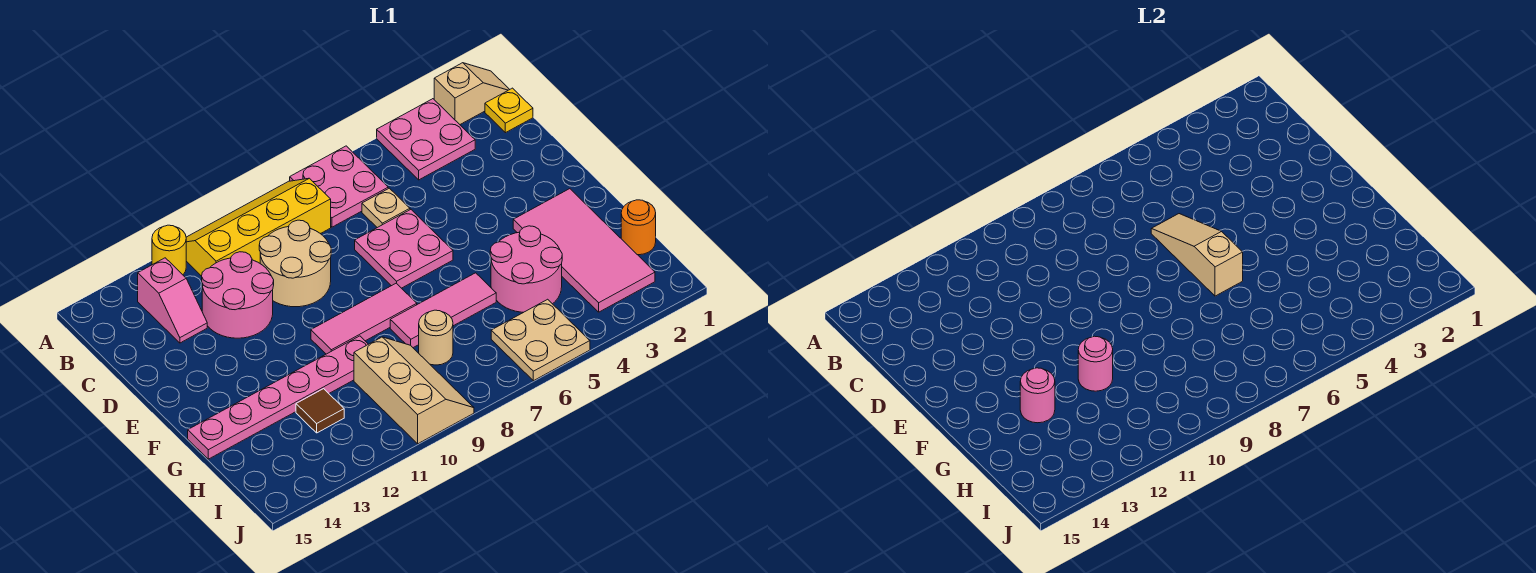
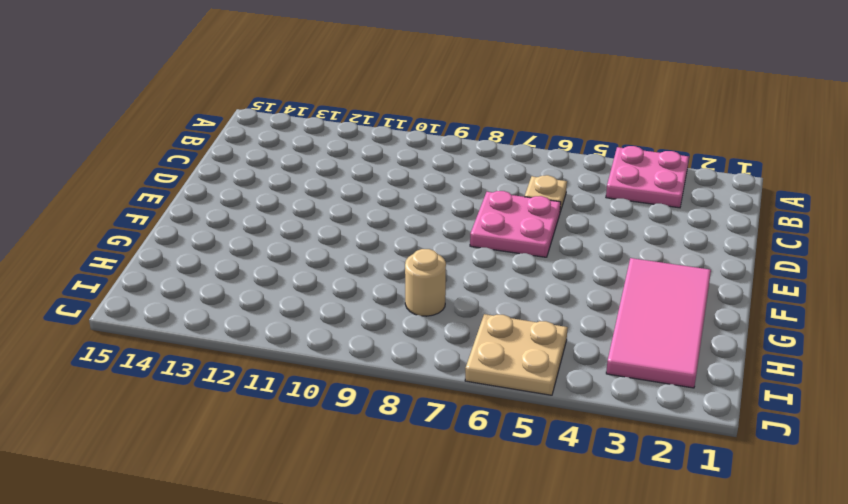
none -> tan 1x2 slope [434,63,510,124]
none -> pink 2x2 plate [290,146,388,227]
none -> yellow 2x4 slope [186,178,331,276]

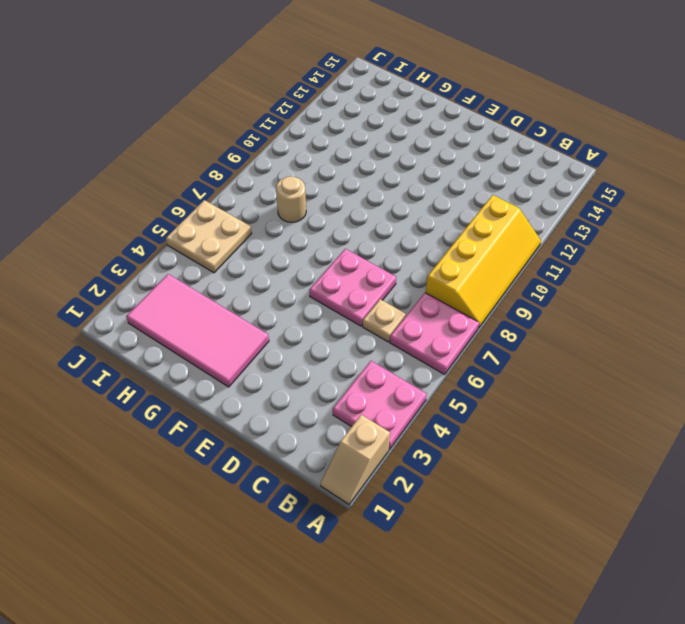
none -> yellow 1x1 round brick [152,225,186,275]
none -> yellow 1x1 plate [485,88,533,133]
none -> pink 1x2 slope [138,258,207,343]

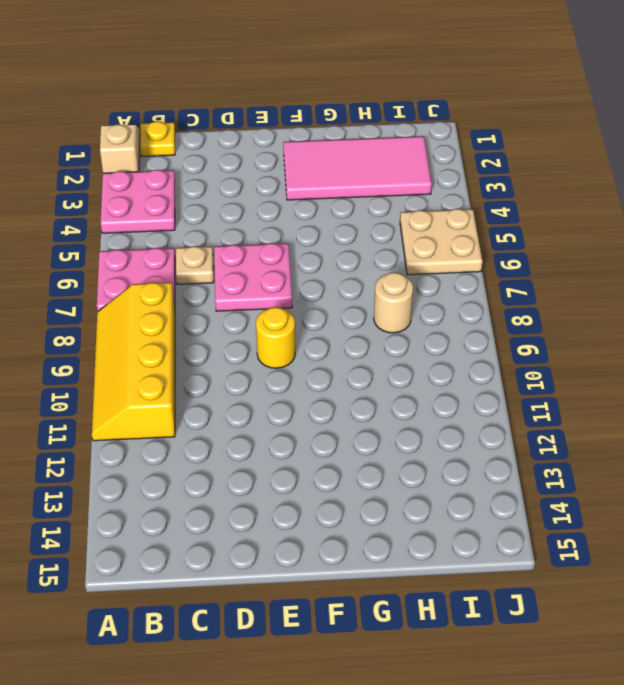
yellow 1x1 round brick [256,307,295,368] -> yellow 1x1 round brick moved to [152,225,186,275]
none -> pink 1x2 slope [138,258,207,343]
none -> tan 2x2 round brick [259,220,331,307]
none -> pink 2x2 round brick [202,252,274,338]

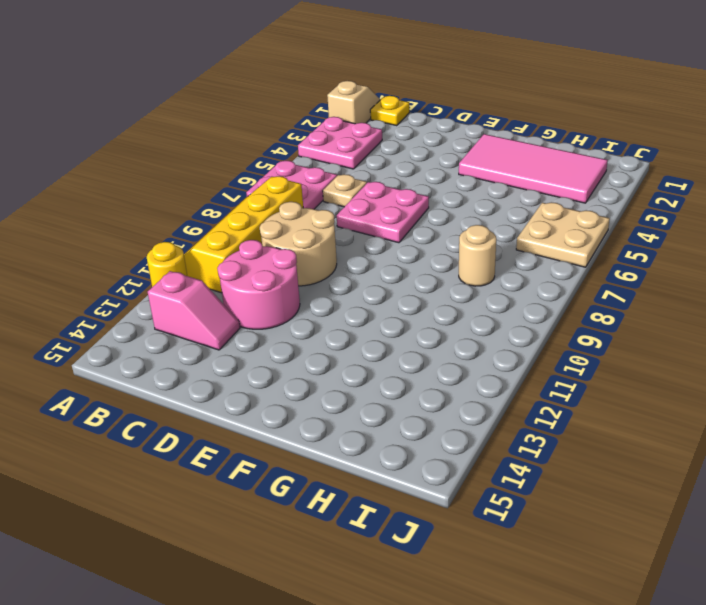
none -> pink 1x3 tile [311,283,417,354]
none -> pink 2x2 round brick [490,226,562,312]
none -> pink 1x3 tile [390,273,496,348]

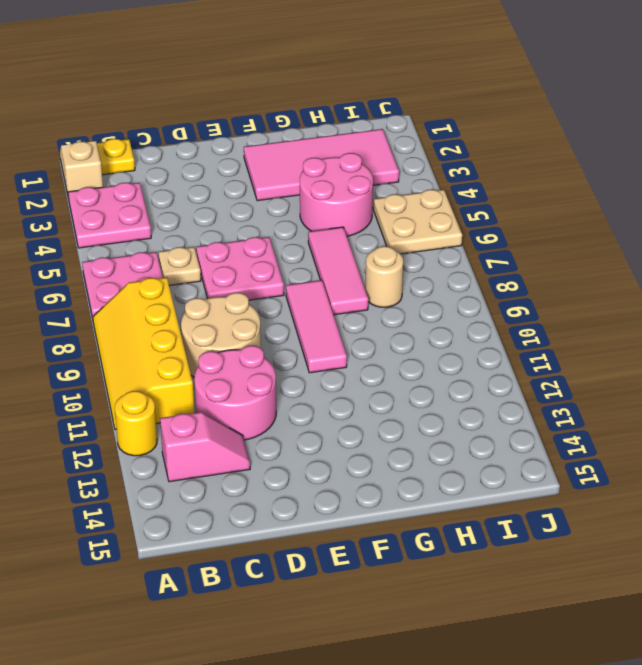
none -> pink 1x6 plate [188,336,368,459]
none -> orange 1x1 round brick [621,200,656,255]
none -> tan 2x3 slope [354,337,474,444]

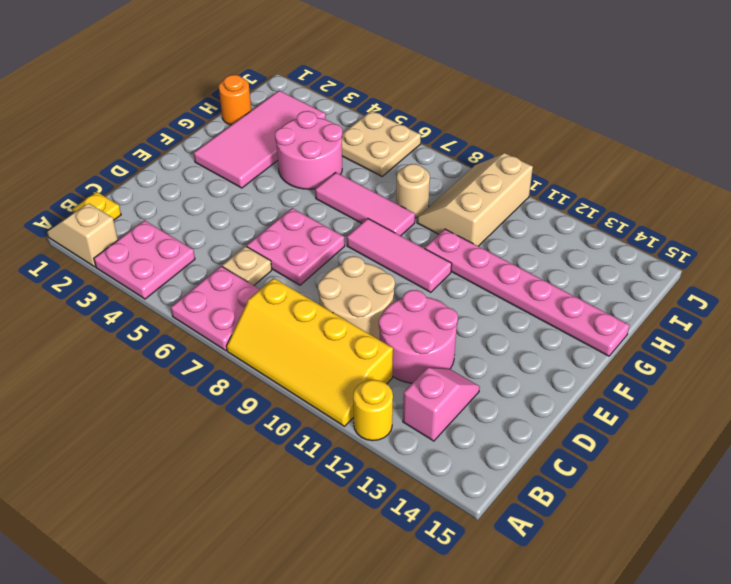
none -> brown 1x1 tile [296,389,344,433]
none -> tan 1x3 slope [1151,214,1243,296]
none -> pink 1x1 round brick [1078,336,1113,391]

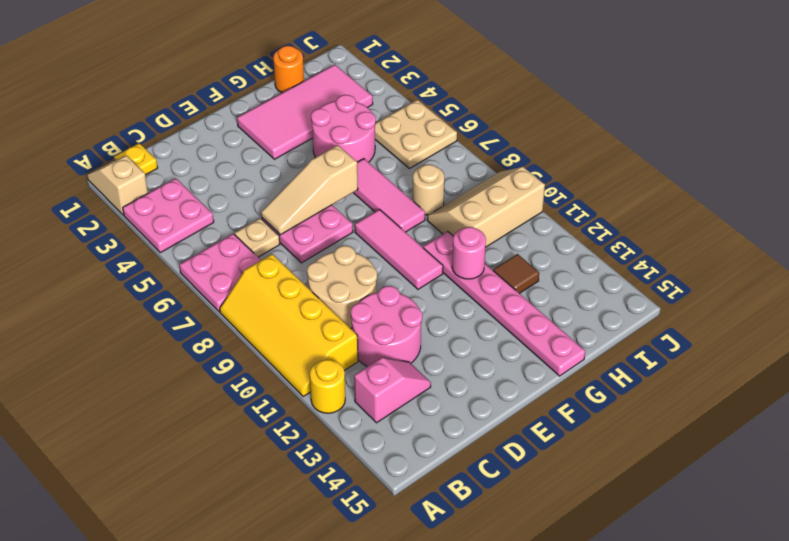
none -> pink 1x1 round brick [1020,368,1055,423]

